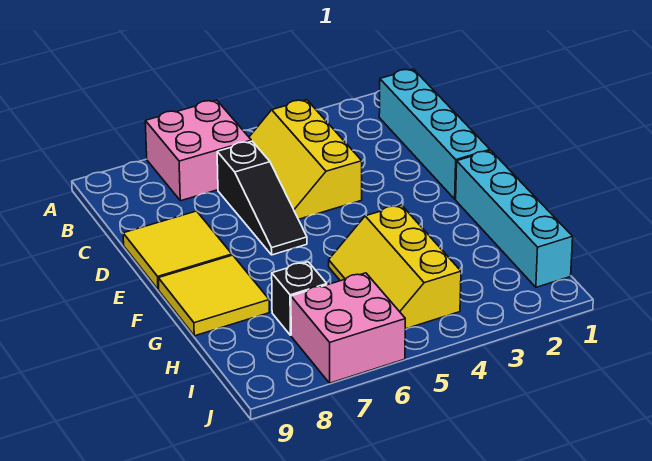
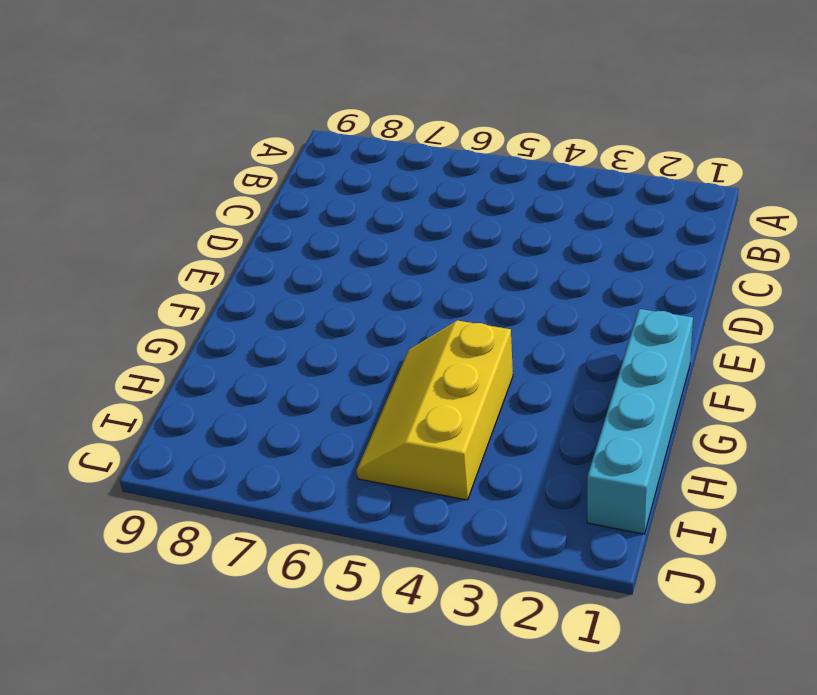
none -> pink 2x2 brick [145,100,251,201]
none -> cyan 1x4 brick [379,69,490,199]

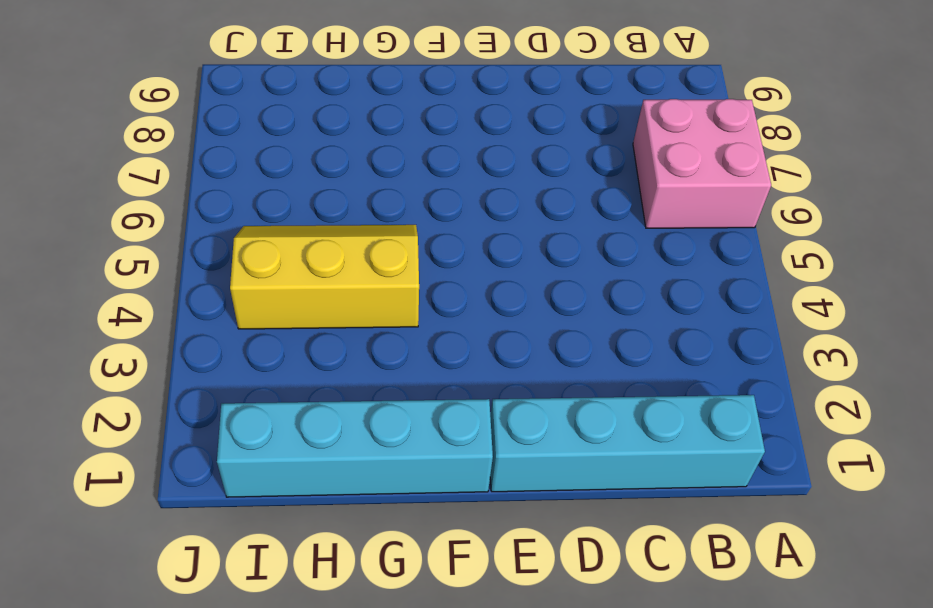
none -> yellow 2x3 slope [249,100,362,219]
none -> black 1x3 slope [217,141,307,255]

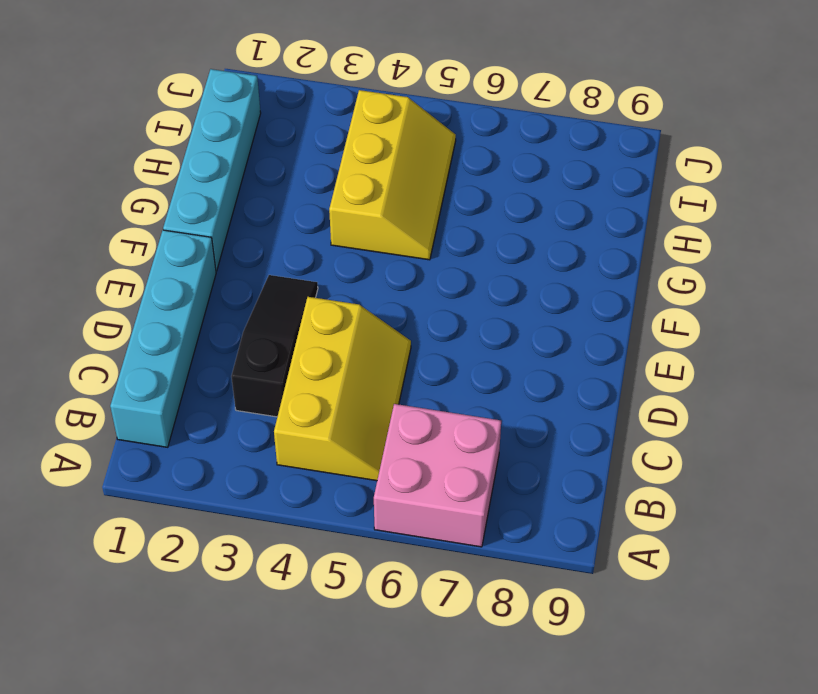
black 1x3 slope [231,275,318,417] -> black 1x3 slope moved to [217,141,307,255]
none -> yellow 2x2 tile [123,211,232,289]
none -> yellow 2x2 tile [158,255,269,336]

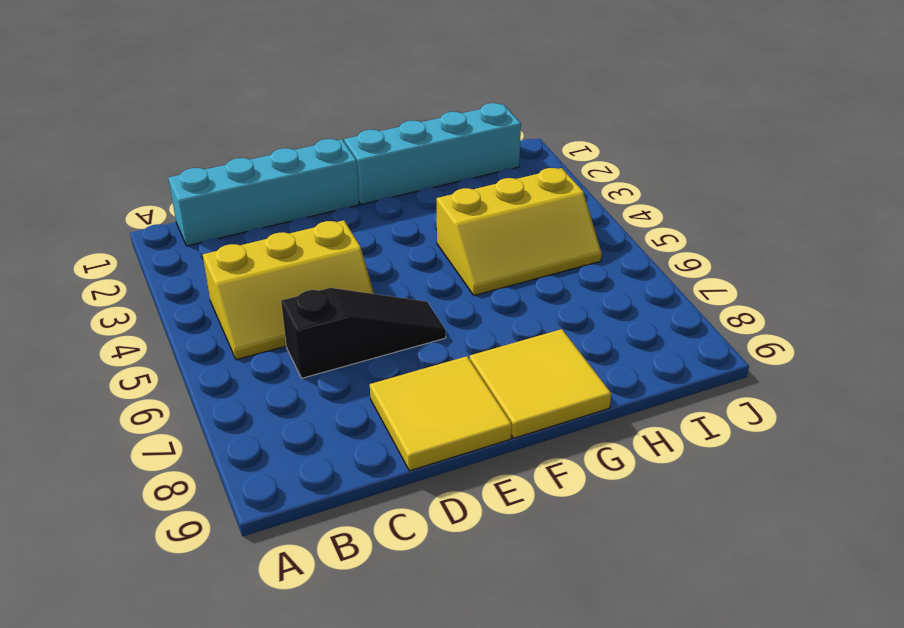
none -> pink 2x2 brick [145,100,251,201]
none -> black 1x1 brick [272,262,327,335]

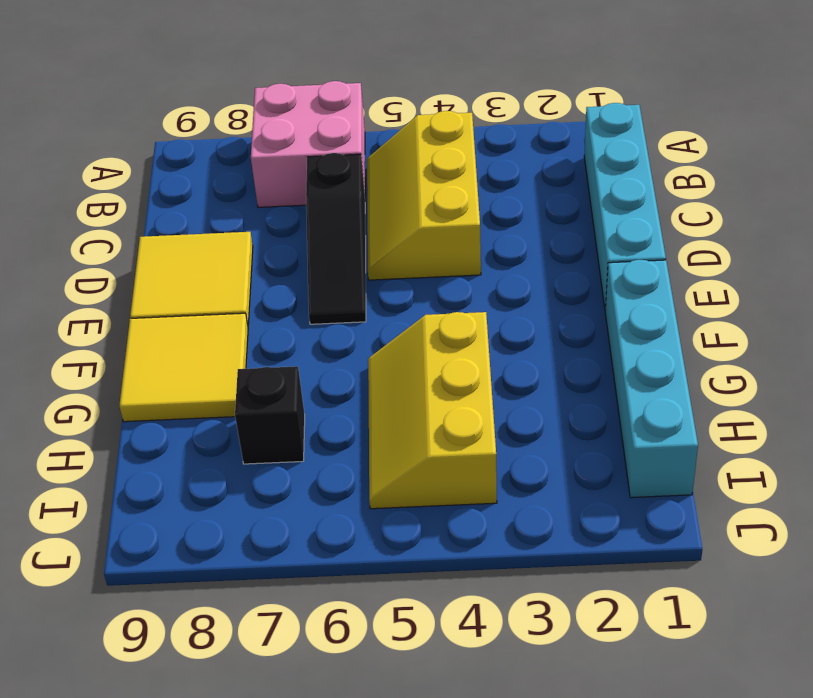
none -> pink 2x2 brick [291,273,405,383]

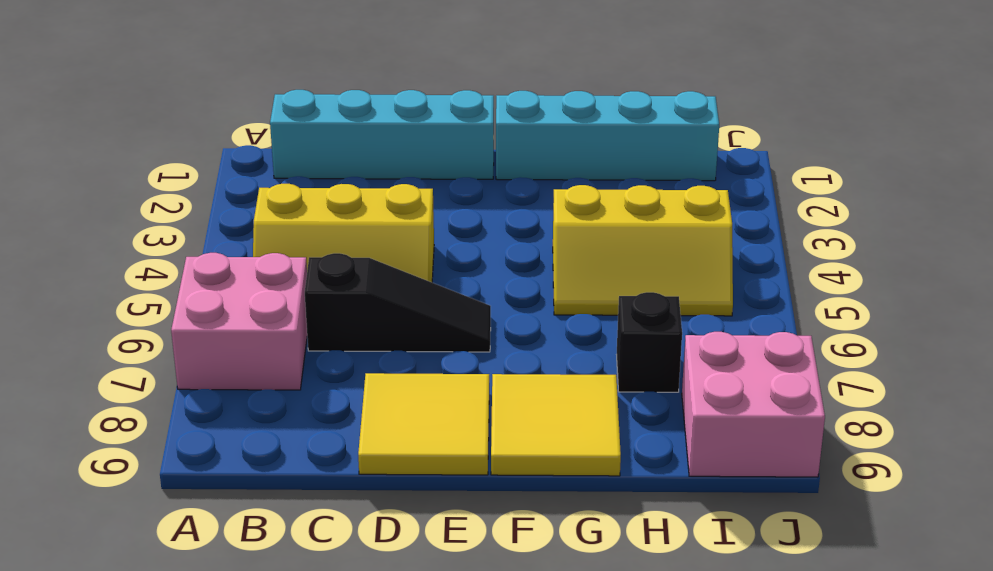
pink 2x2 brick [682,332,825,477] -> pink 2x2 brick moved to [291,273,405,383]

